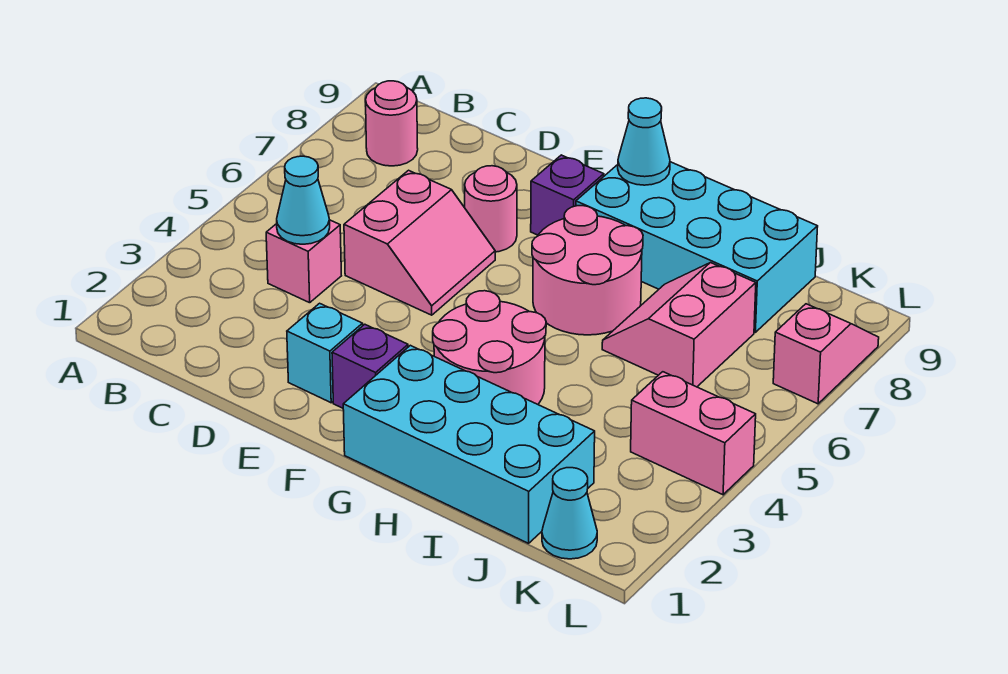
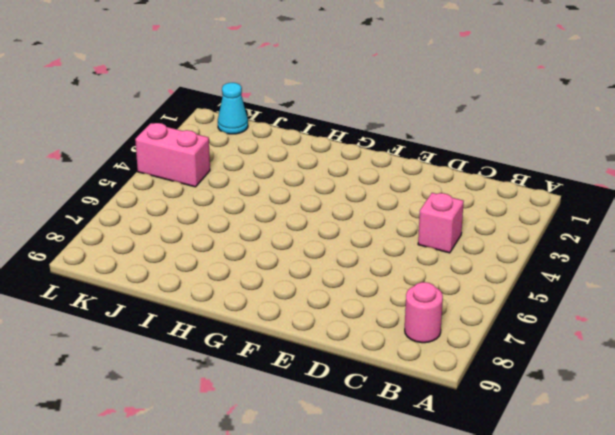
none -> pink 2x2 slope [344,170,495,315]
none -> cyan 1x1 brick [287,303,363,403]
none -> pink 1x1 round brick [465,166,517,252]

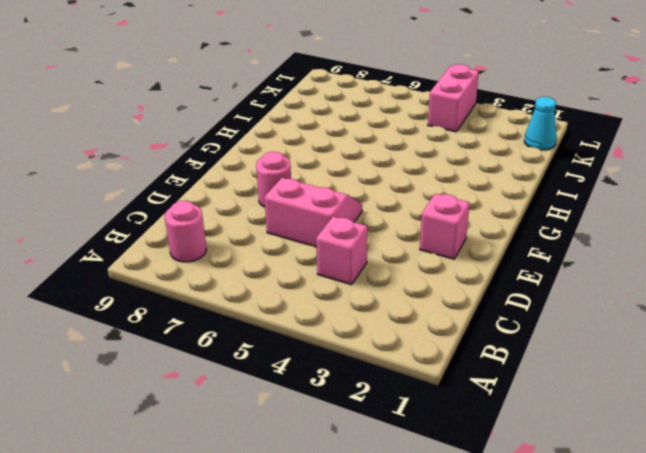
pink 1x1 brick [420,194,470,259] -> cyan 1x1 brick [287,303,363,403]
none -> purple 1x1 brick [332,324,408,408]
none -> purple 1x1 brick [531,155,604,235]
none -> cyan 2x4 brick [343,345,595,543]

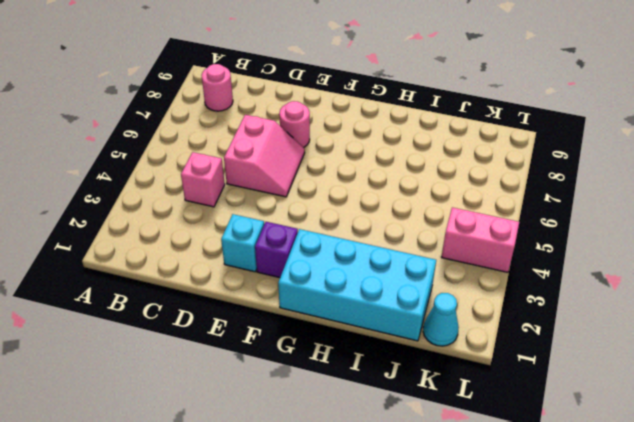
none -> purple 1x1 brick [531,155,604,235]
none -> pink 2x2 round brick [433,291,546,404]
none -> pink 2x2 round brick [532,206,643,335]

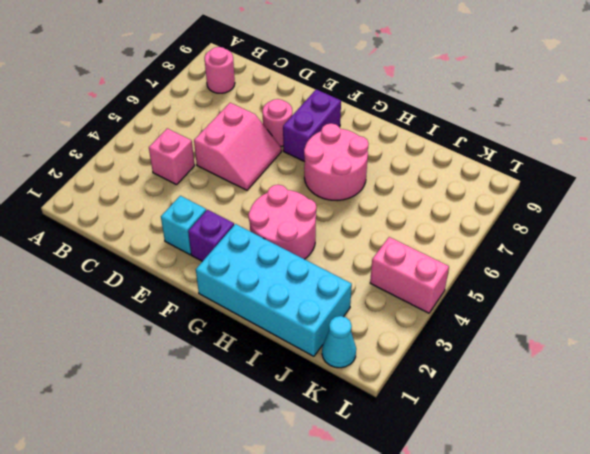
purple 1x2 brick [283,89,341,162] -> purple 1x1 brick [531,155,604,235]
none -> cyan 2x4 brick [576,162,818,332]
none -> pink 2x2 slope [602,263,756,387]
none -> pink 1x2 slope [773,304,879,404]

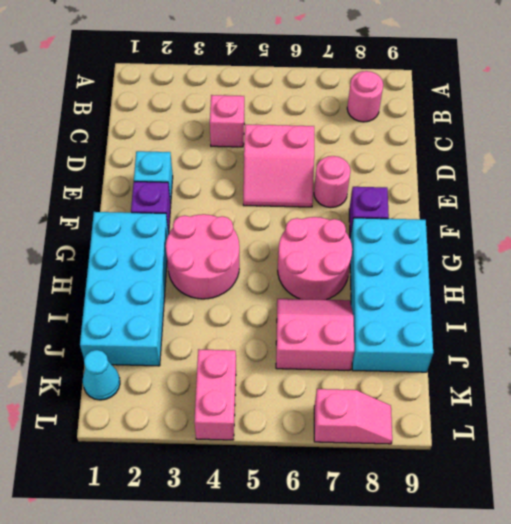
none -> cyan 1x1 cone [277,156,330,244]
none -> cyan 1x1 cone [618,98,670,185]

